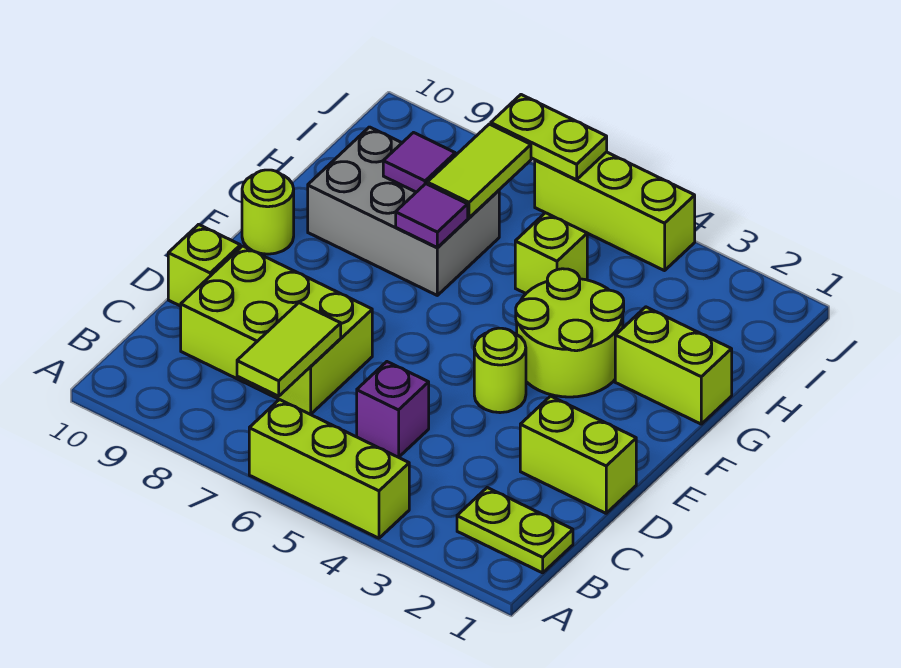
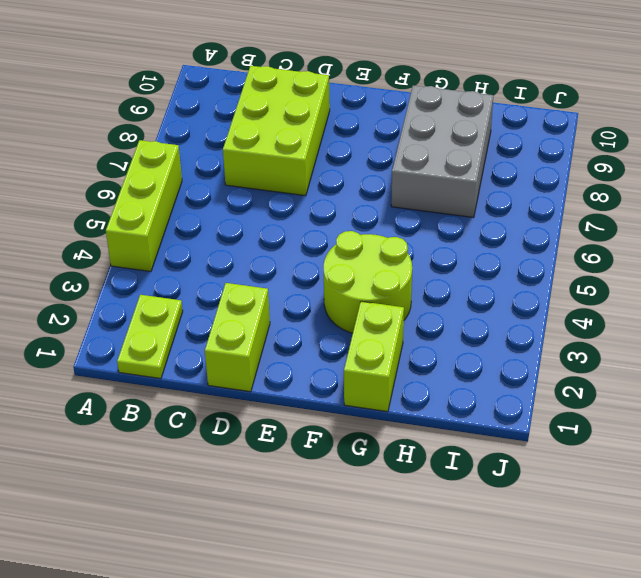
none -> purple 1x1 brick [357,362,429,457]
none -> lime 1x1 brick [168,225,240,306]
none -> lime 1x1 round brick [474,328,526,413]

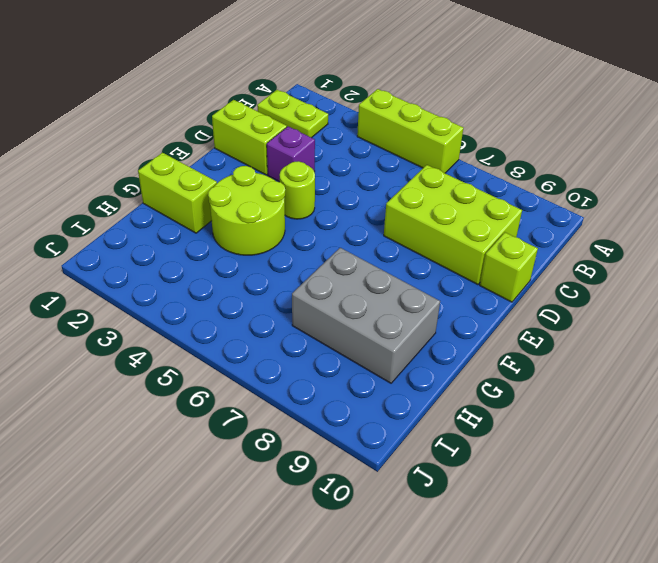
purple 1x1 brick [267,126,315,182] -> purple 1x1 brick moved to [357,362,429,457]
none -> lime 1x1 round brick [242,170,294,254]
none -> lime 1x1 brick [515,213,587,293]
none -> lime 1x3 brick [535,152,695,271]

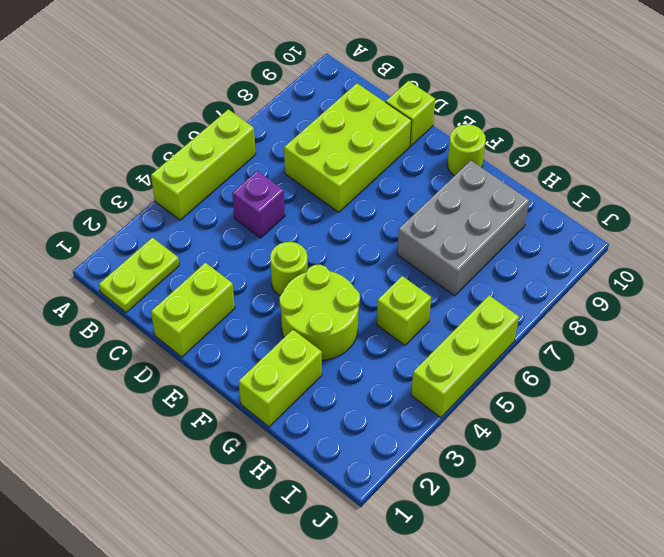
none -> lime 1x2 tile [237,303,341,396]
none -> purple 1x1 tile [396,184,468,248]
none -> lime 1x2 tile [427,124,531,218]

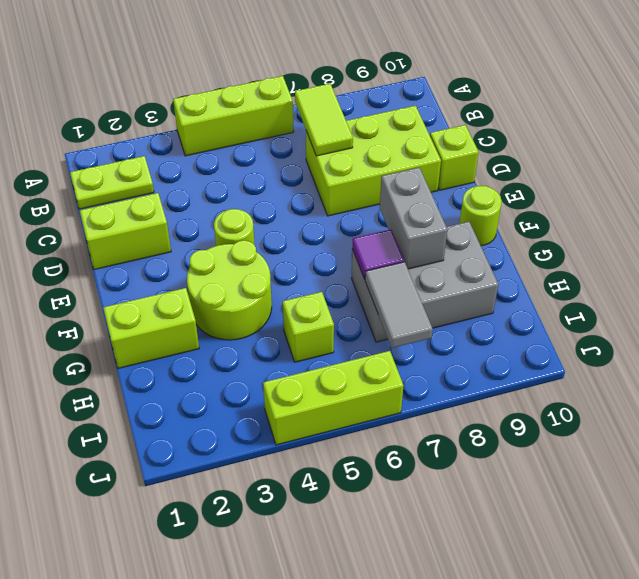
grey 1x2 brick [380,167,447,269] -> none
grey 1x2 tile [365,262,433,348] -> lime 1x2 tile [427,124,531,218]
none -> purple 1x1 brick [357,362,429,457]
none -> purple 1x1 tile [383,133,455,192]
none -> lime 1x2 plate [491,95,607,180]

